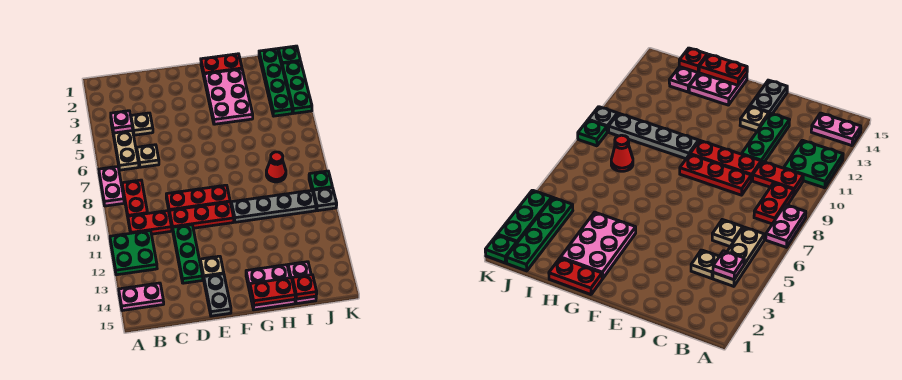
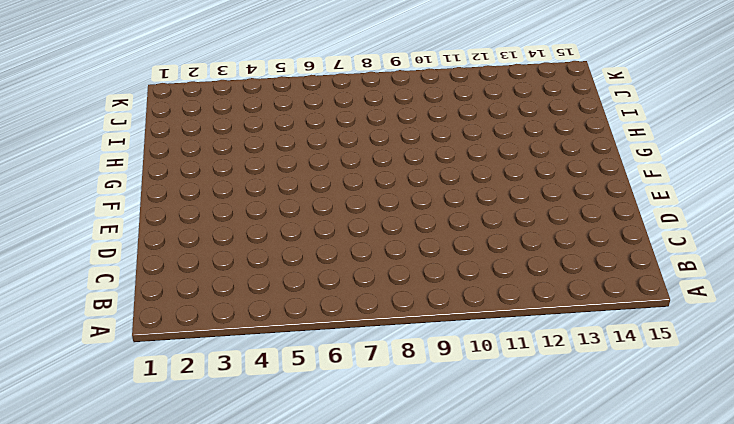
none -> pink 1x2 plate [99,167,124,206]
none -> green 2x2 plate [110,231,157,275]
none -> pink 1x2 plate [119,283,164,311]

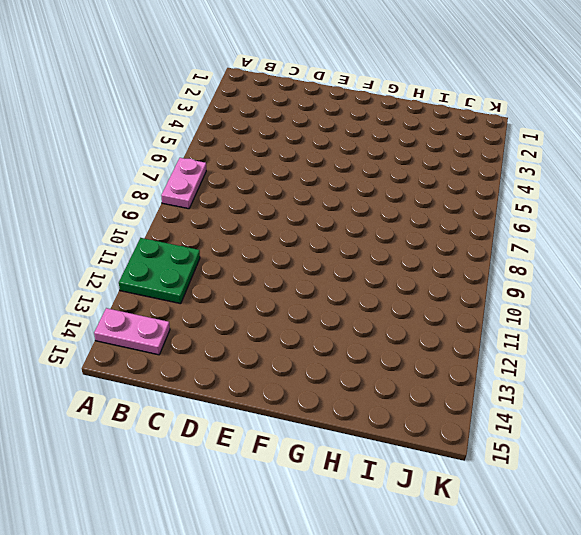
none -> tan 1x3 plate [111,122,139,170]
none -> red 1x2 plate [122,180,148,216]
none -> red 1x2 plate [128,211,172,234]

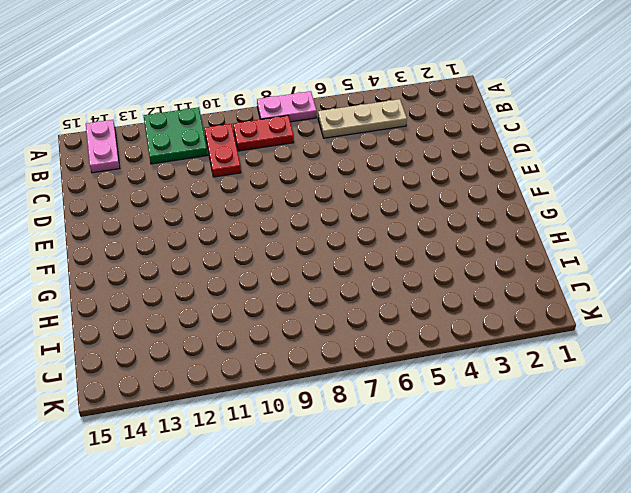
none -> tan 1x1 plate [131,113,153,135]
none -> tan 1x1 plate [137,145,159,167]
none -> red 1x3 plate [166,185,230,214]

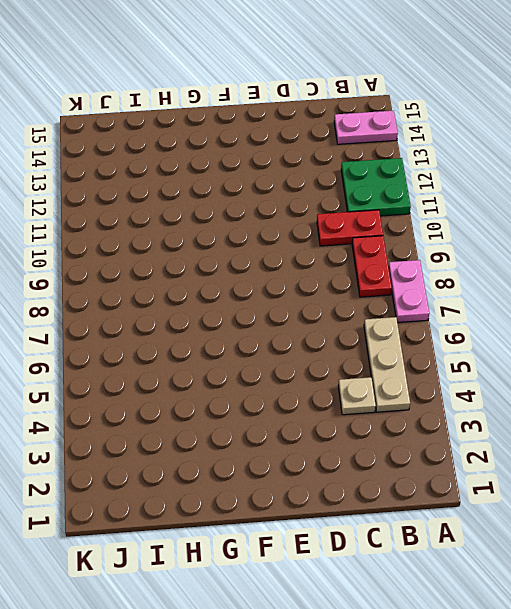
none -> tan 1x1 plate [137,145,159,167]
none -> red 1x3 plate [166,185,230,214]
none -> red 1x3 plate [169,202,234,230]

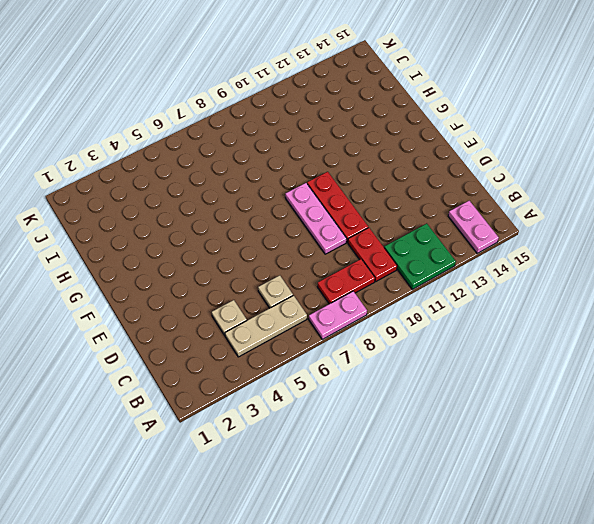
pink 1x3 plate [285,183,347,254] -> red 1x3 plate [166,185,230,214]
none -> green 1x3 plate [173,225,203,283]
none -> tan 1x1 plate [200,256,224,279]
none -> grey 1x2 plate [204,274,231,316]

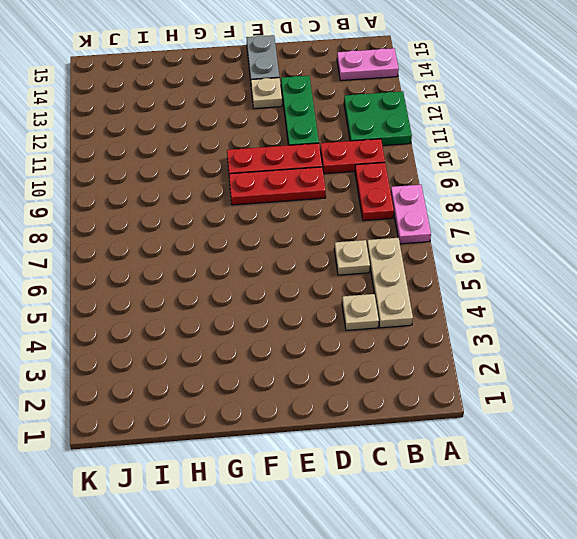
none -> red 1x2 plate [201,54,242,76]
none -> pink 2x3 plate [204,69,253,124]
none -> grey 1x4 plate [231,190,316,222]

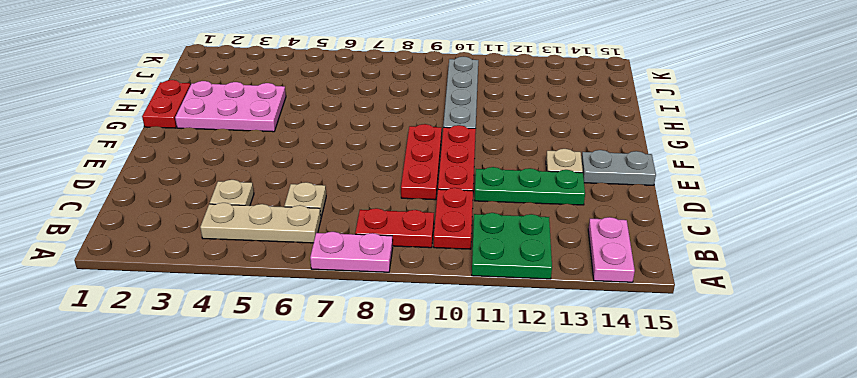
none -> pink 2x2 plate [246,265,295,310]
none -> red 1x1 cone [266,152,286,182]
none -> pink 1x2 plate [288,262,316,304]

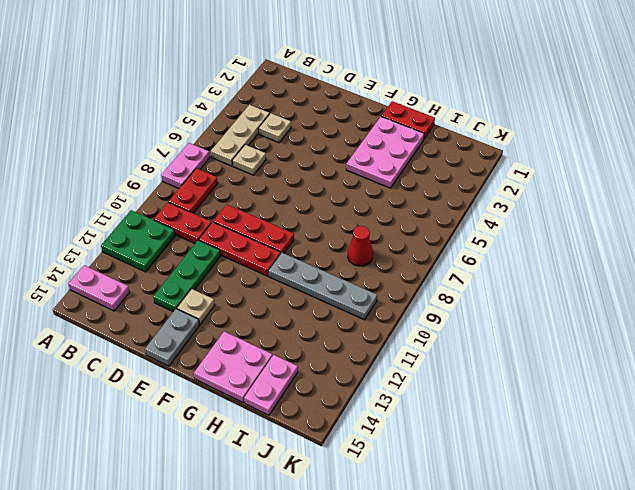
none -> green 1x4 plate [259,49,292,116]
none -> green 1x1 plate [278,46,300,65]
none -> green 1x3 plate [282,61,312,114]

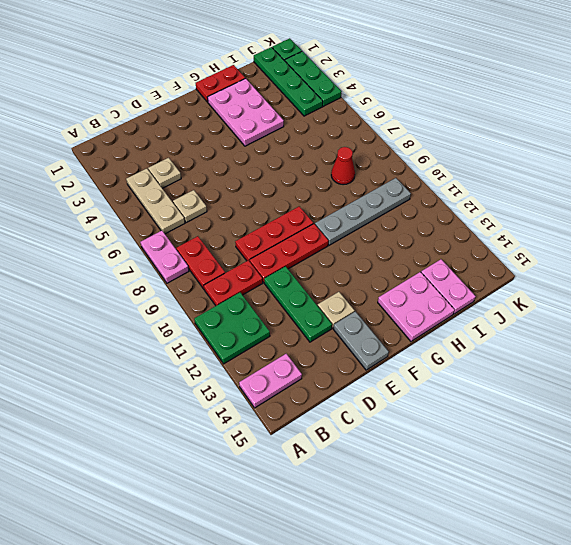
none -> green 1x1 plate [309,171,332,191]
none -> grey 1x1 plate [313,188,337,211]
none -> pink 1x1 plate [111,111,133,133]

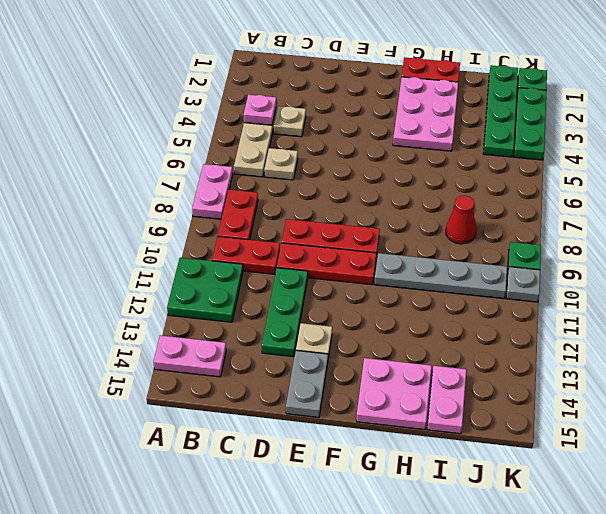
none -> red 1x2 plate [250,278,295,305]
none -> red 1x1 plate [292,275,317,299]

